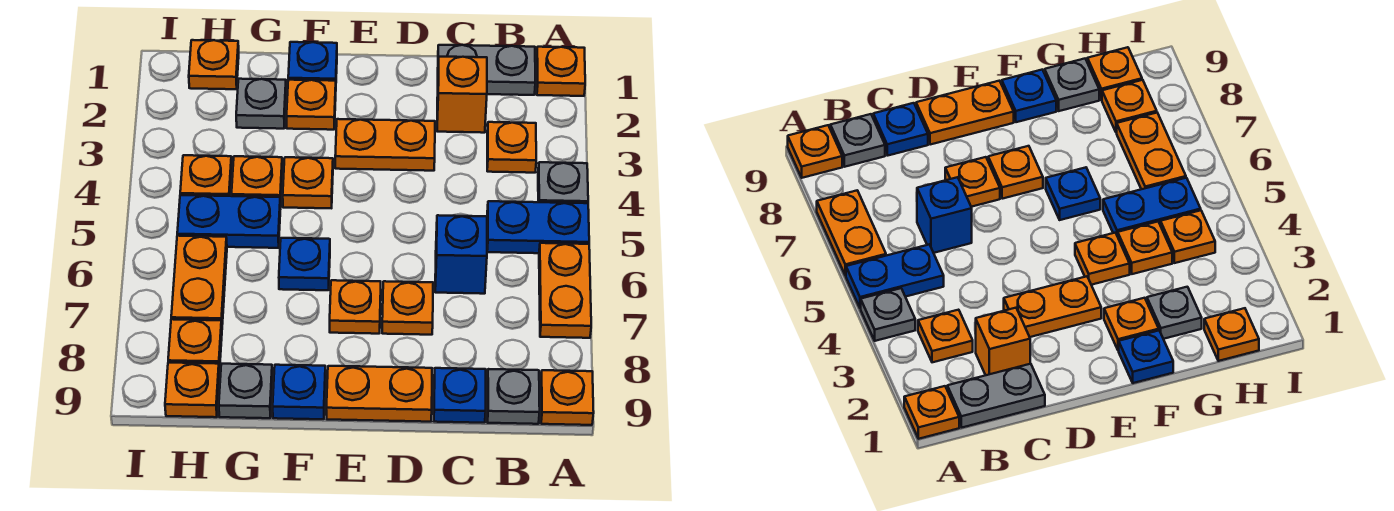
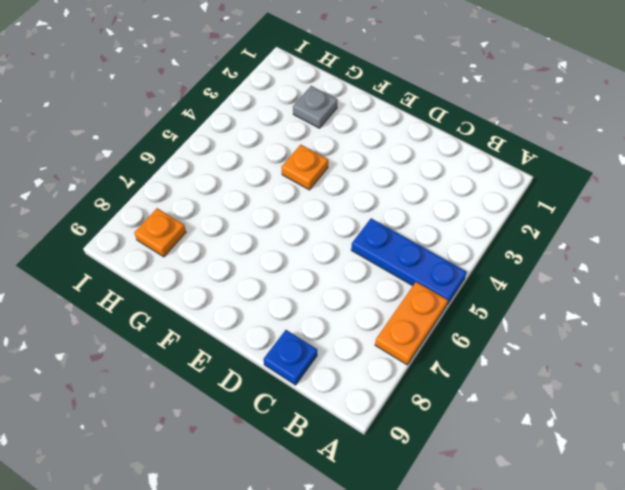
blue 1x3 plate [351,218,467,305] -> blue 1x2 plate [487,201,589,253]
none -> orange 1x1 plate [536,47,585,96]
none -> grey 1x1 plate [538,162,588,203]
none -> orange 1x1 plate [541,370,594,425]

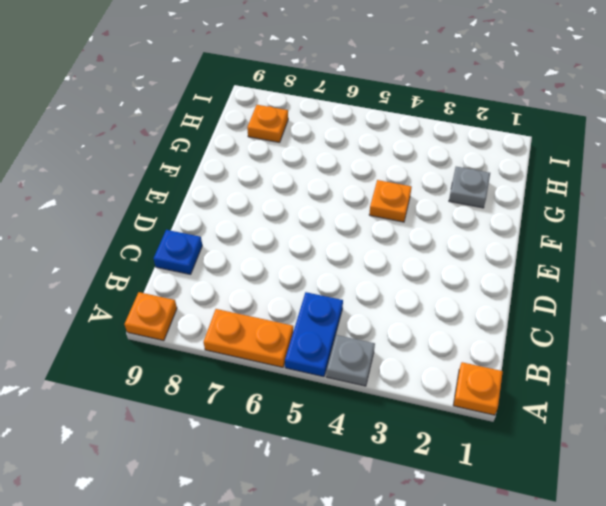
none -> grey 1x2 plate [438,45,535,95]
none -> orange 1x1 plate [487,122,536,173]
none -> grey 1x1 plate [487,369,540,424]

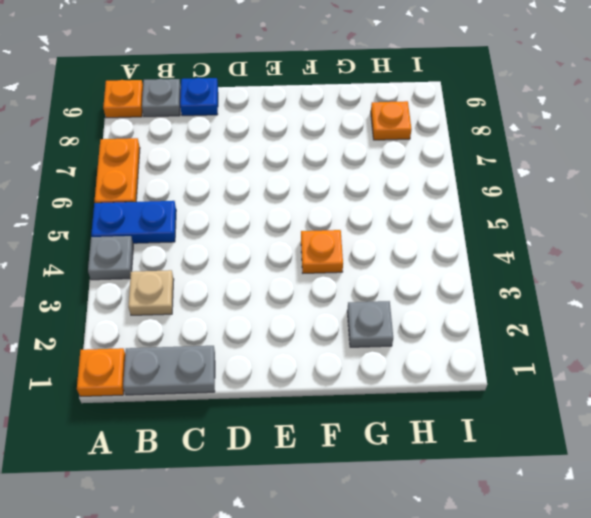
tan 1x1 plate [128,270,174,315] -> orange 1x1 plate [487,122,536,173]
none -> orange 1x1 brick [437,57,487,133]
none -> blue 1x1 brick [435,215,487,294]
none -> orange 1x2 plate [335,119,435,171]

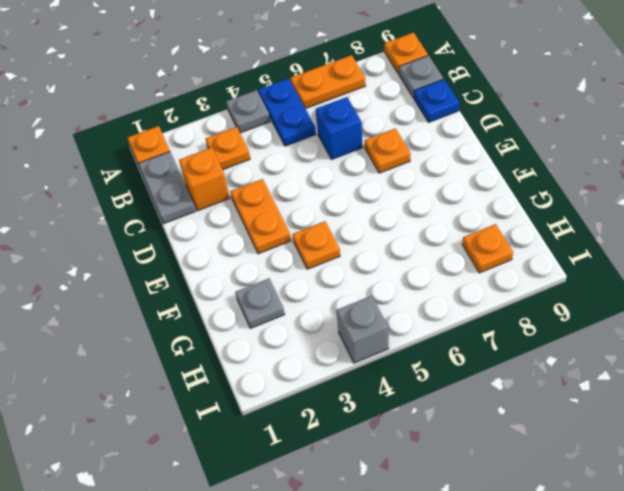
grey 1x1 brick [336,296,389,363] -> none
none -> orange 1x2 plate [326,366,432,422]
none -> orange 1x1 plate [330,280,381,334]
none -> blue 1x1 plate [288,42,337,81]

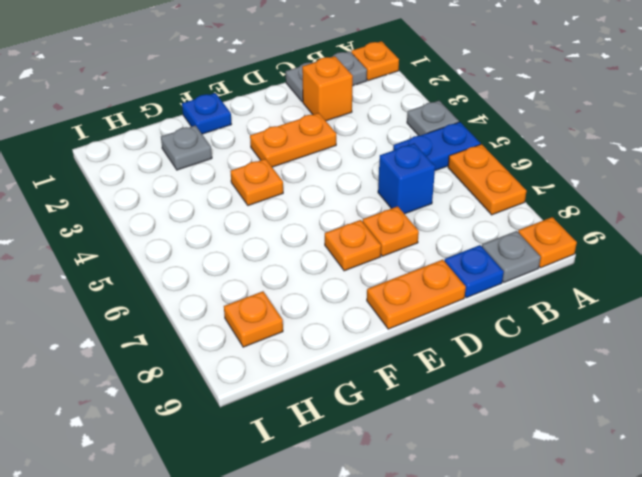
none -> orange 1x1 plate [487,122,536,173]
none -> orange 1x1 plate [287,80,336,130]
none -> blue 1x1 plate [279,238,330,290]

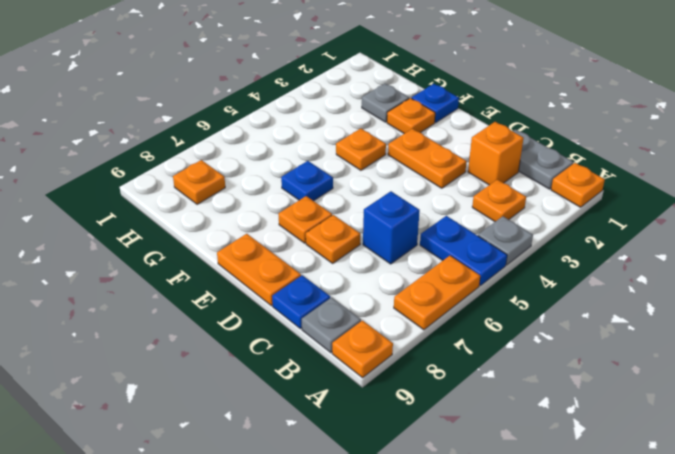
none -> blue 1x1 plate [273,365,326,419]
none -> orange 1x1 plate [232,156,282,207]
none -> blue 1x2 plate [177,195,281,248]

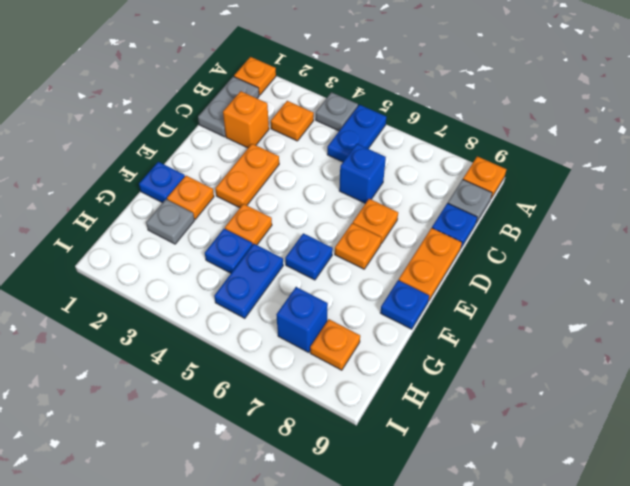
blue 1x1 plate [205,229,252,273] -> orange 1x1 plate [232,156,282,207]
blue 1x1 brick [276,287,328,352] -> orange 1x2 plate [171,236,227,324]
none -> orange 1x2 plate [539,243,591,338]
none -> grey 1x1 plate [219,364,272,418]
none -> orange 1x1 plate [189,40,239,89]

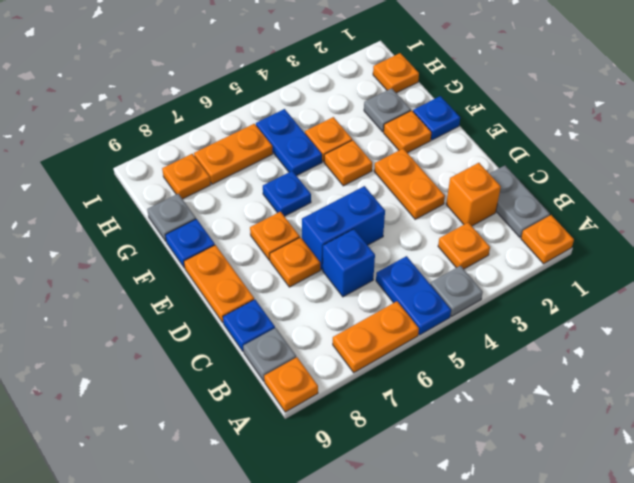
blue 1x2 brick [302,186,385,269] -> none
none -> orange 1x1 plate [180,155,232,196]
none -> orange 1x1 plate [165,363,219,417]

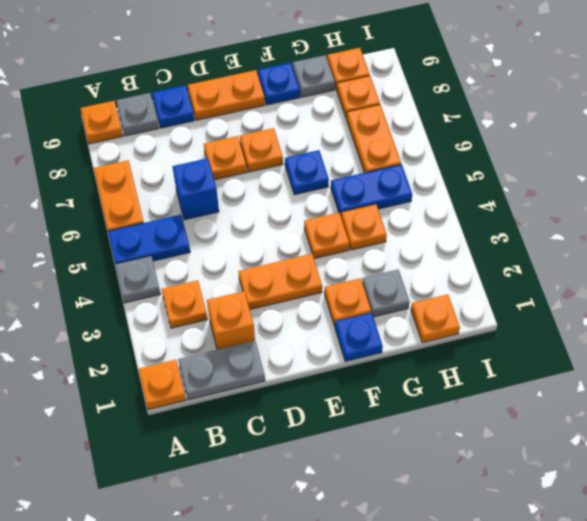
none -> orange 1x1 plate [180,155,232,196]

